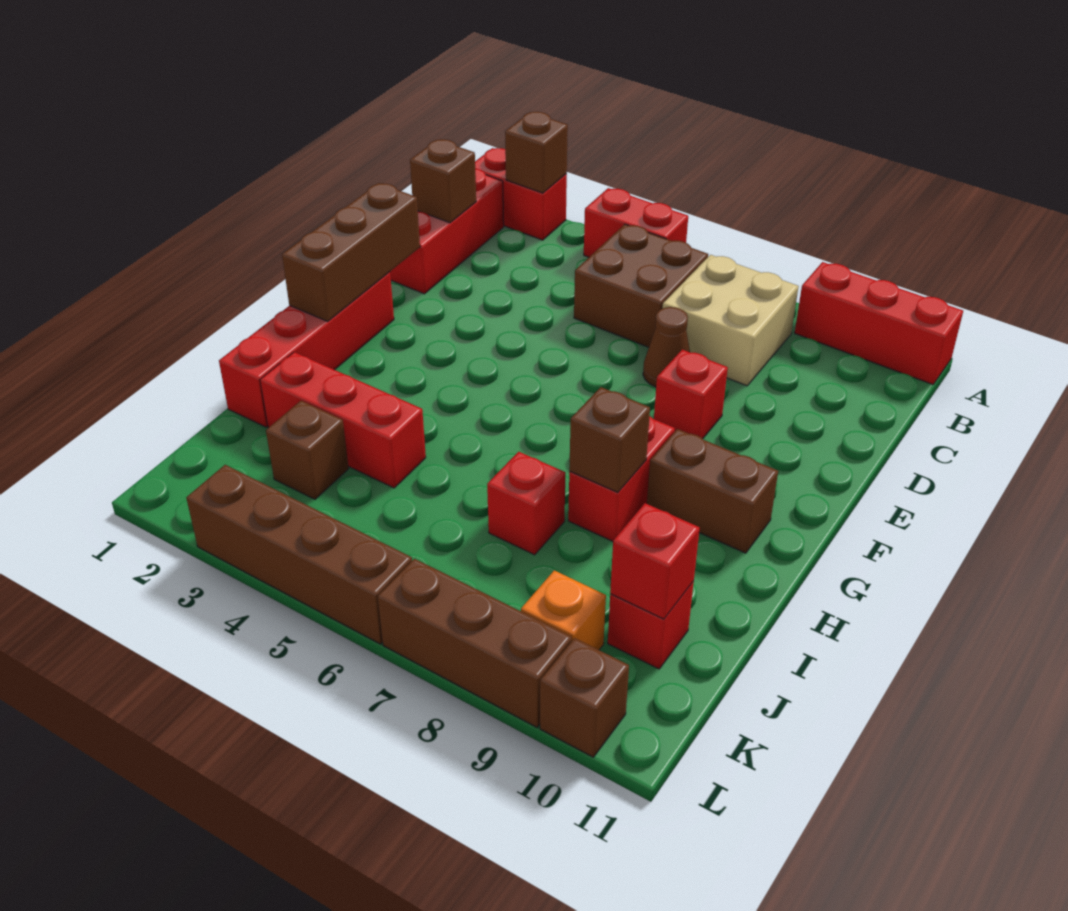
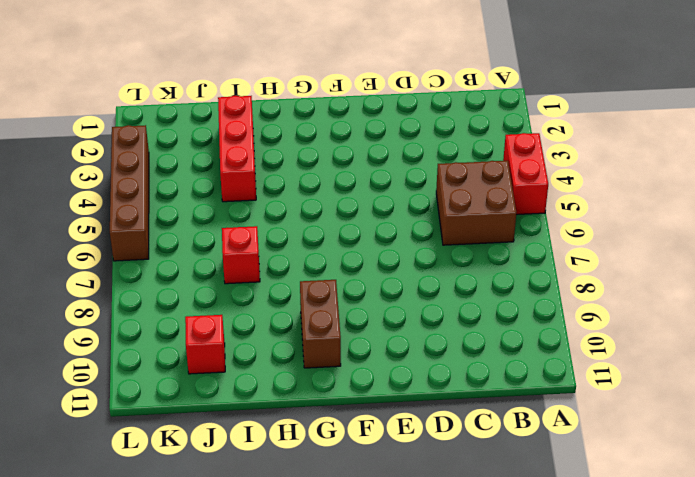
none -> red 1x2 brick [475,148,567,240]
none -> red 1x3 brick [795,262,963,384]
none -> red 1x3 brick [390,169,504,294]

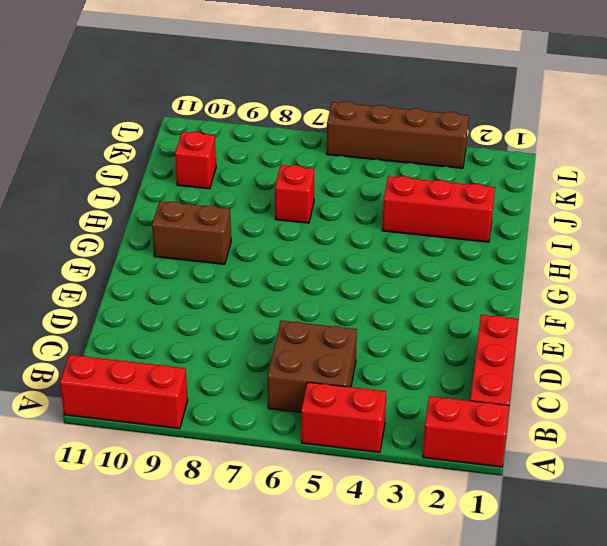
none -> tan 2x2 brick [662,255,799,386]
none -> brown 1x1 cone [643,307,690,387]
none -> red 1x1 brick [654,350,728,439]

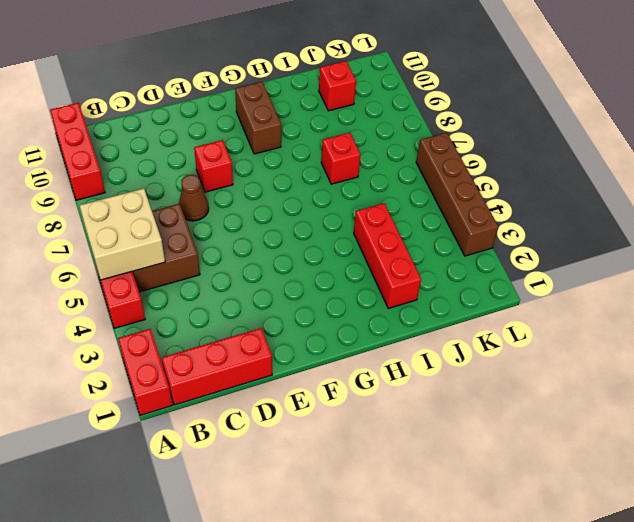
tan 2x2 brick [79,188,165,280] -> tan 2x2 brick moved to [662,255,799,386]
none -> red 1x4 brick [219,272,394,427]
none -> red 1x2 brick [568,417,675,541]
none -> brown 1x1 brick [266,401,349,499]

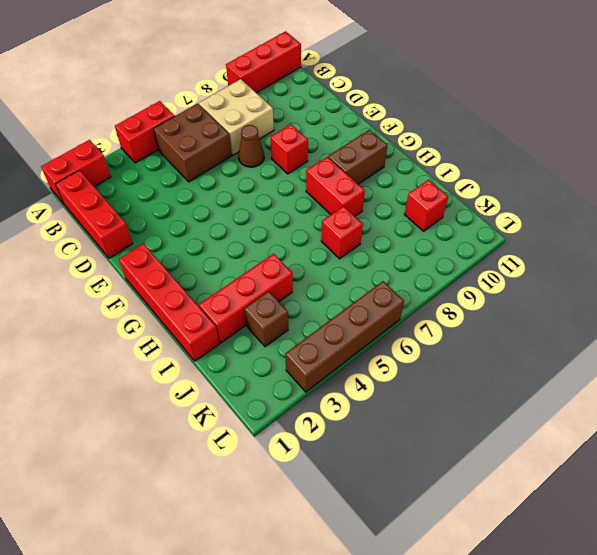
none -> orange 1x1 brick [521,570,606,650]
none -> brown 1x3 brick [378,559,572,727]
none -> brown 1x1 brick [540,638,629,757]

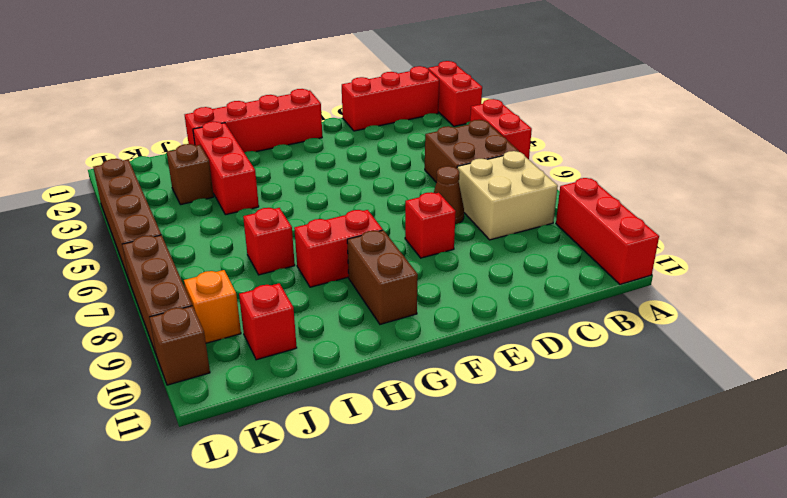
none -> brown 1x1 brick [505,112,568,193]
none -> brown 1x1 brick [410,139,476,223]
none -> brown 1x3 brick [282,183,420,321]

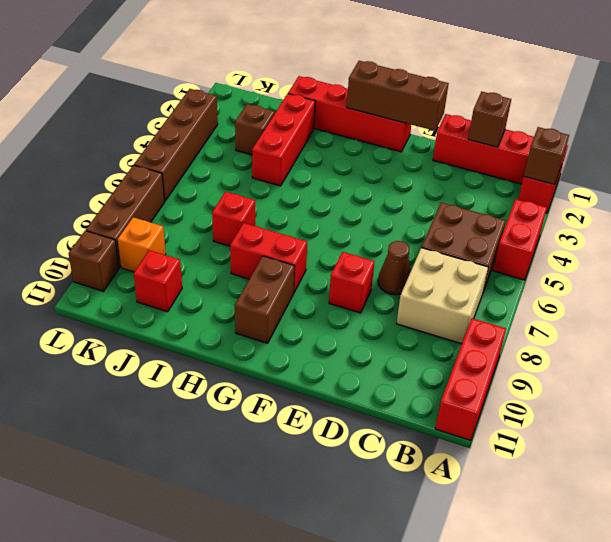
none -> brown 1x1 brick [569,387,650,492]
none -> red 1x1 brick [610,503,700,619]

